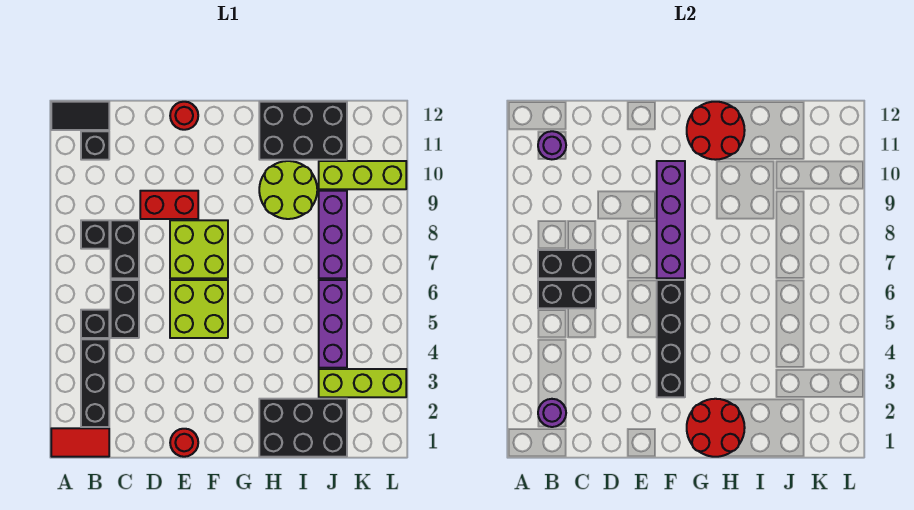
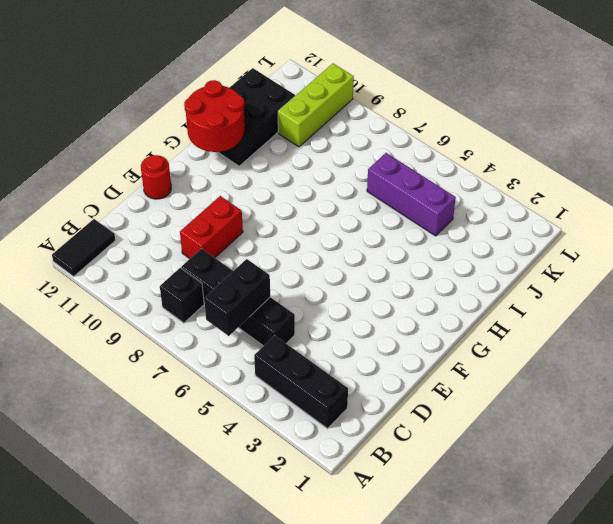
none -> red 1x2 tile [51,428,109,457]
none -> black 1x1 brick [81,310,109,338]
none -> black 1x1 brick [81,131,109,160]

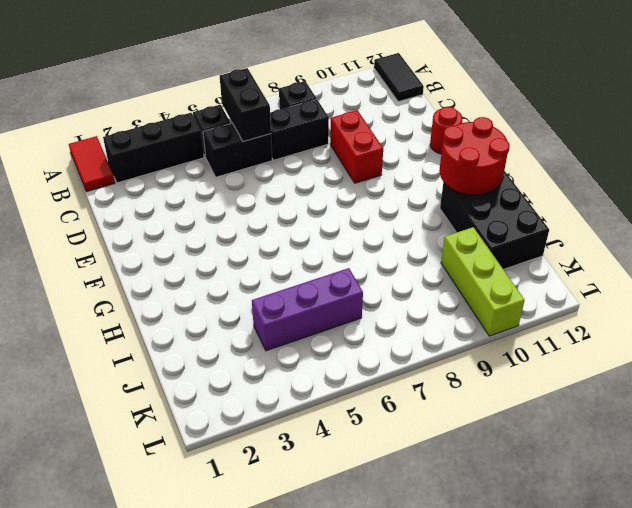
none -> black 1x1 brick [81,131,109,160]
none -> red 1x1 round brick [170,429,198,457]
none -> lime 2x2 brick [170,280,228,338]

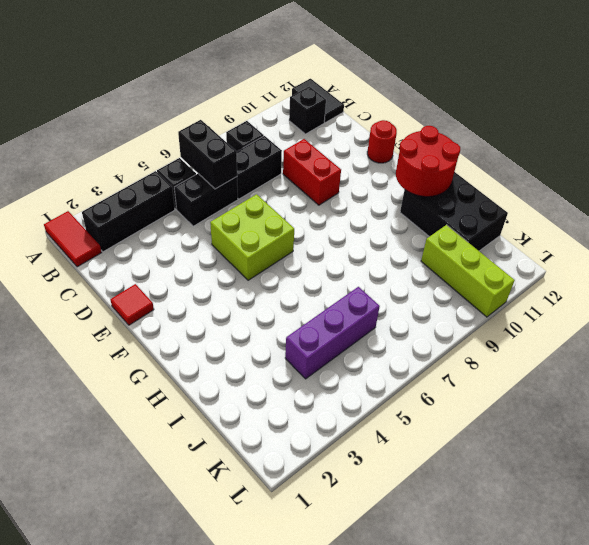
red 1x1 tile [110,284,154,325] -> red 1x1 round brick [170,429,198,457]
none -> lime 2x2 brick [170,220,228,278]
none -> black 2x3 brick [259,399,347,457]
none -> lime 2x2 round brick [259,161,317,219]

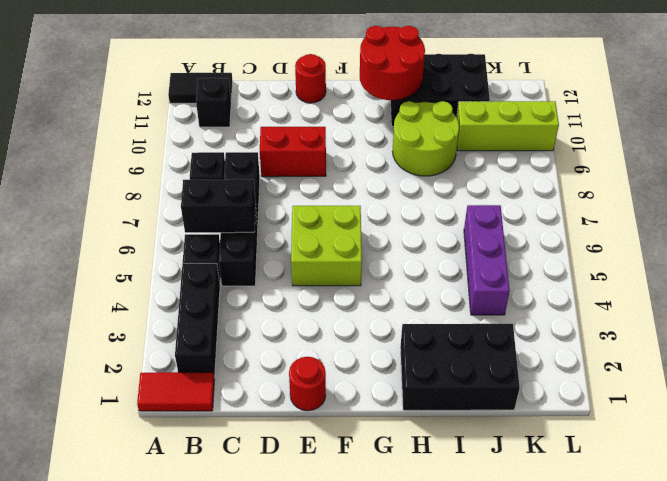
none -> lime 2x2 brick [170,220,228,278]
none -> lime 1x3 brick [319,369,406,397]
none -> purple 1x3 brick [319,191,347,278]

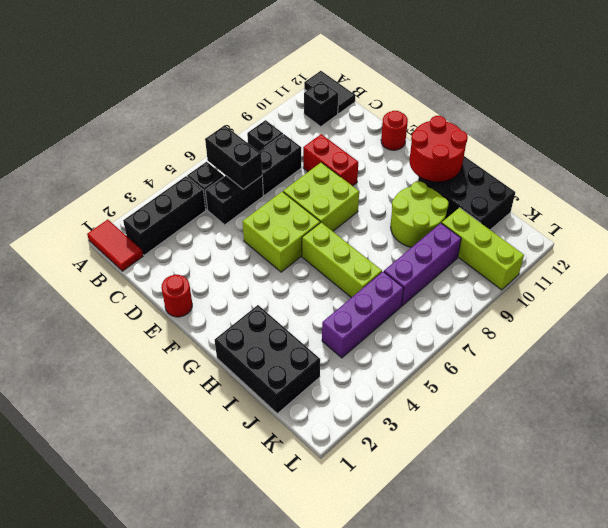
lime 1x3 brick [302,222,382,298] -> lime 1x3 brick moved to [319,369,406,397]
none -> purple 1x1 round brick [538,399,566,427]
none -> black 1x2 brick [538,250,596,278]
none -> purple 1x1 round brick [538,131,566,159]

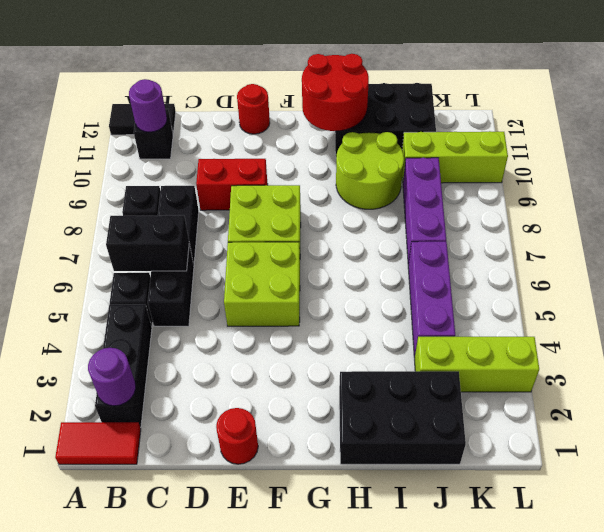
none -> black 1x2 brick [538,250,596,278]
none -> black 1x4 brick [657,280,685,397]
none -> purple 1x4 brick [657,161,685,278]

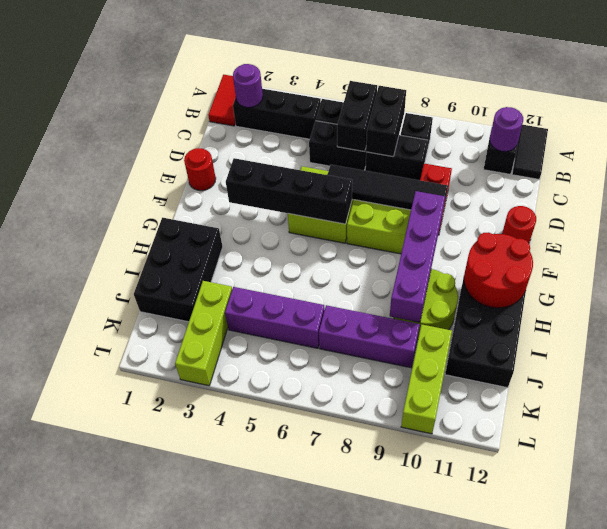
black 1x4 tile [328,165,448,210] -> none
purple 1x4 brick [390,191,445,322] -> purple 1x4 brick turned to [657,161,685,278]
none -> red 2x2 round brick [687,399,745,457]

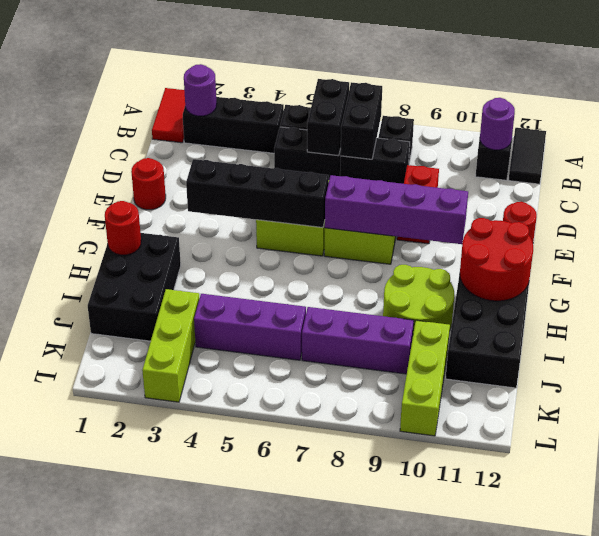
red 1x1 round brick [105,201,141,255] -> red 2x2 round brick [687,399,745,457]

